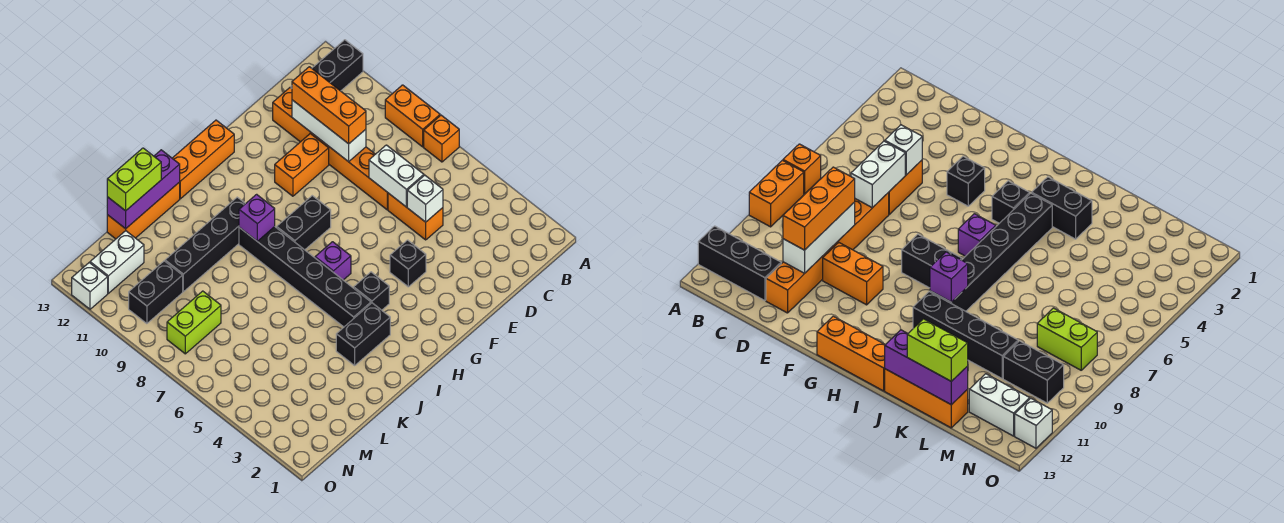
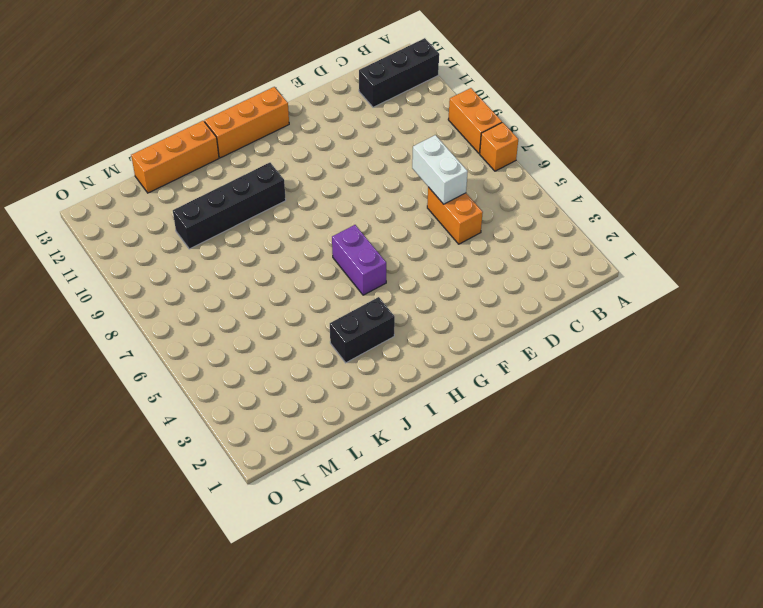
purple 1x2 brick [332,225,386,295] -> purple 1x1 brick [315,242,351,280]
none -> orange 1x6 brick [273,88,388,210]
none -> orange 1x2 brick [275,134,329,196]
none -> black 1x1 brick [390,240,426,287]

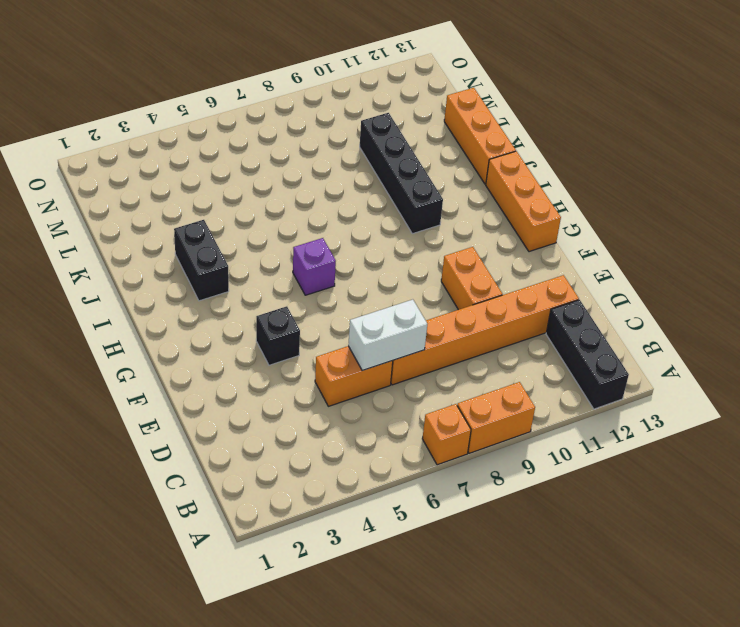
none -> black 1x2 brick [277,196,331,250]
none -> black 1x1 brick [354,272,389,310]
none -> black 1x6 brick [239,227,371,327]

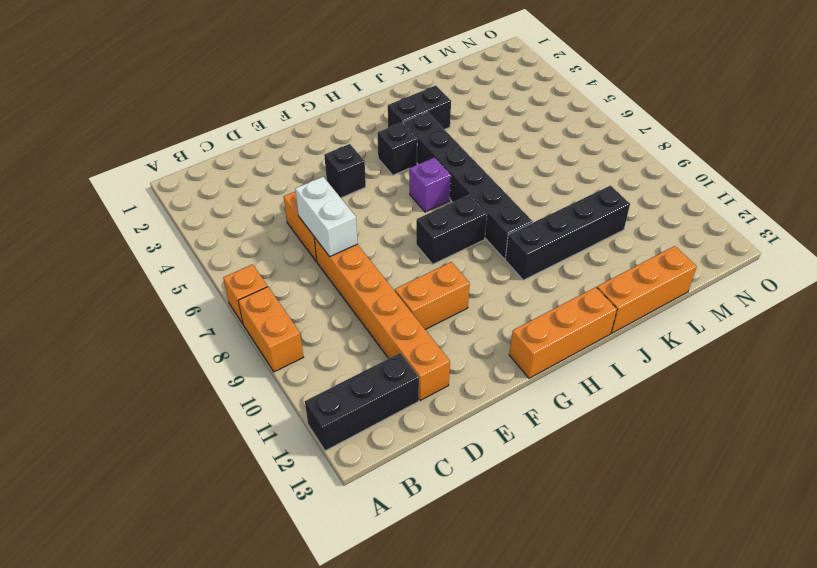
none -> lime 1x2 brick [167,291,221,354]
none -> black 1x2 brick [129,261,183,324]
none -> white 1x2 brick [90,231,144,293]

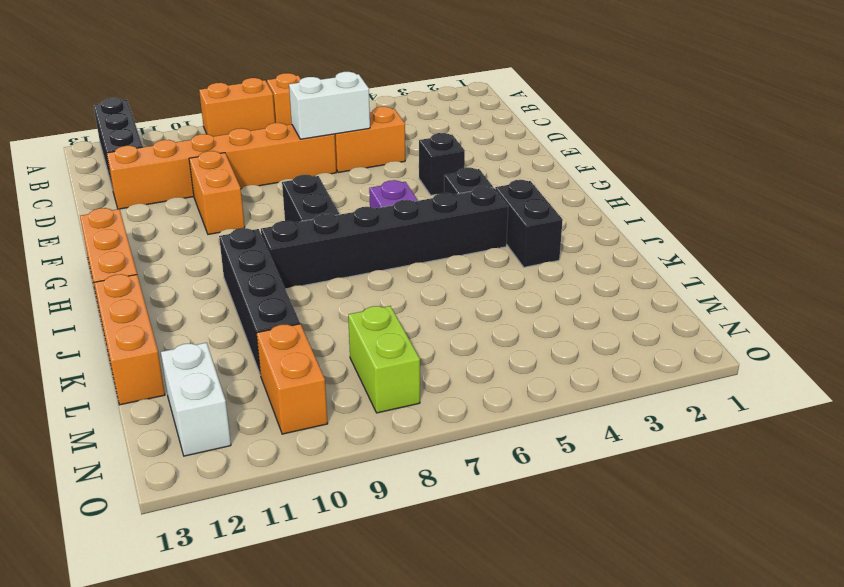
orange 1x2 brick [257,324,328,434] -> black 1x2 brick [129,261,183,324]
none -> white 1x1 brick [72,263,108,309]
none -> white 1x1 brick [407,175,443,222]
none -> white 1x3 brick [292,100,366,162]

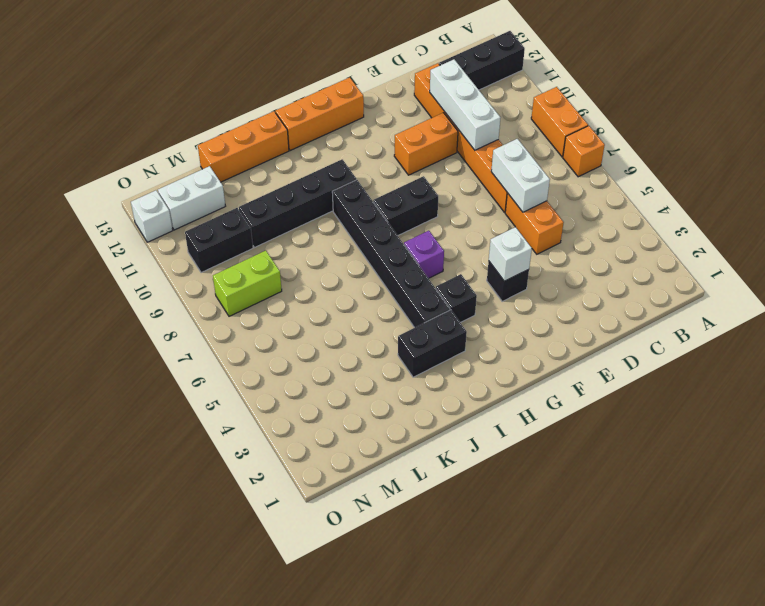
white 1x1 brick [489,227,532,281] -> white 1x1 brick moved to [407,175,443,222]
none -> purple 1x1 brick [239,194,275,241]
none -> purple 1x3 brick [107,150,180,229]
none -> orange 1x3 brick [292,67,366,144]

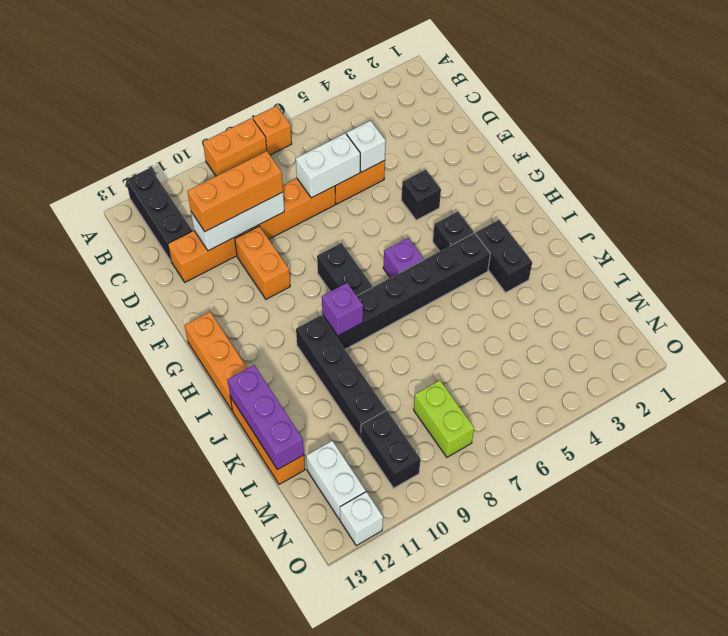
none -> lime 1x2 brick [107,148,161,211]

